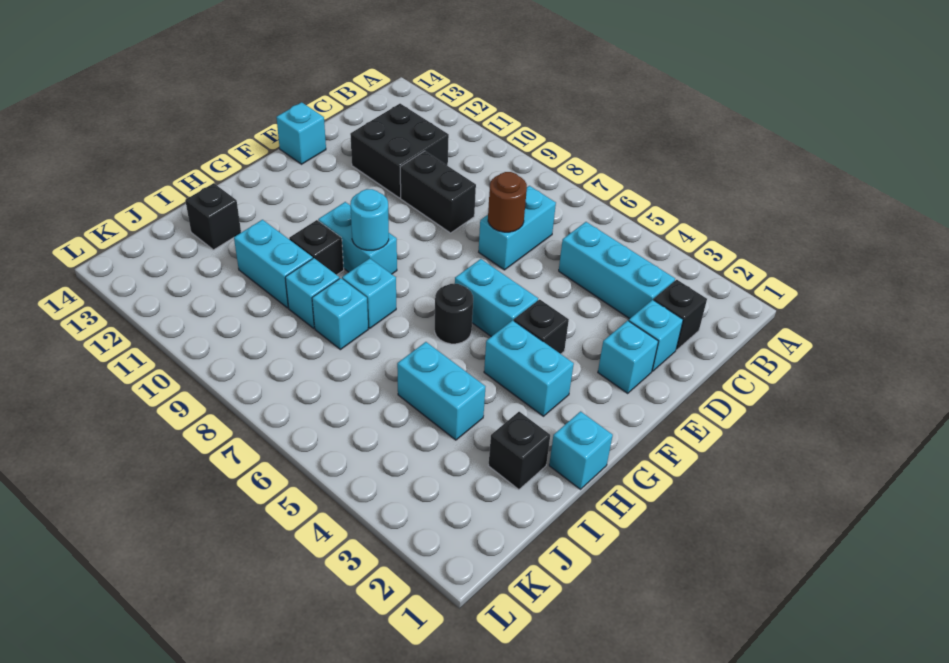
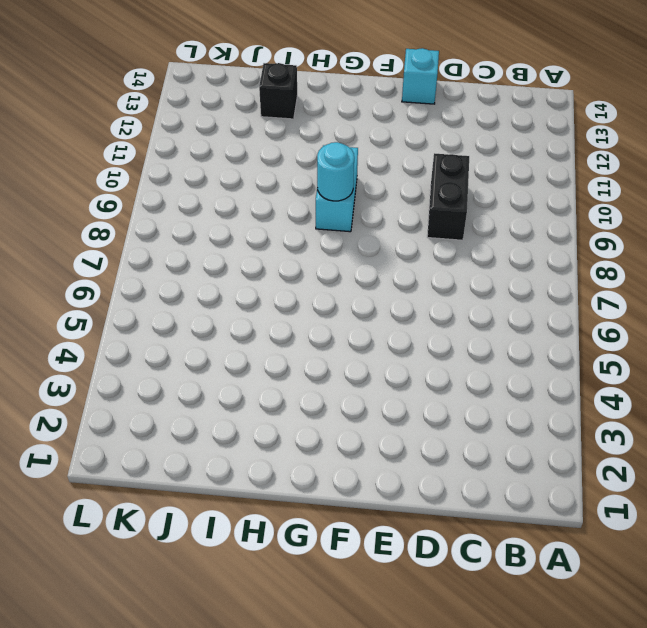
none -> black 1x1 brick [654,280,707,350]
none -> cyan 1x3 brick [559,222,675,319]
none -> cyan 1x2 brick [479,186,556,270]

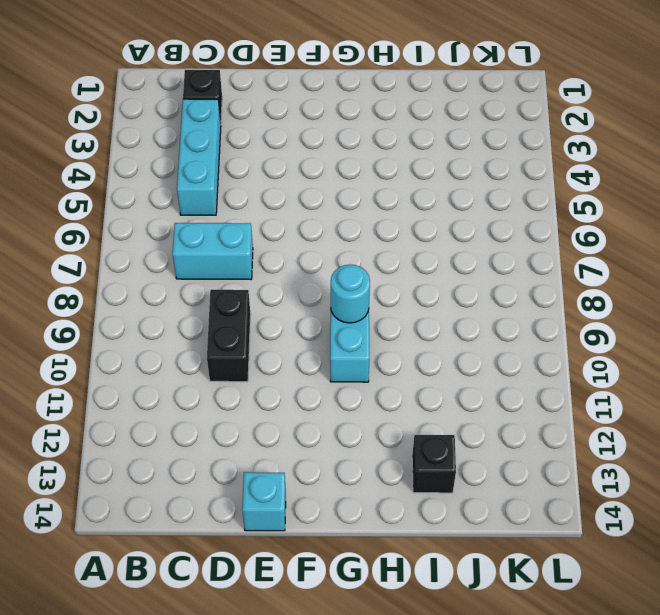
none -> black 2x2 brick [350,104,449,198]
none -> cyan 1x1 brick [629,300,683,371]
none -> cyan 1x1 brick [598,321,658,393]

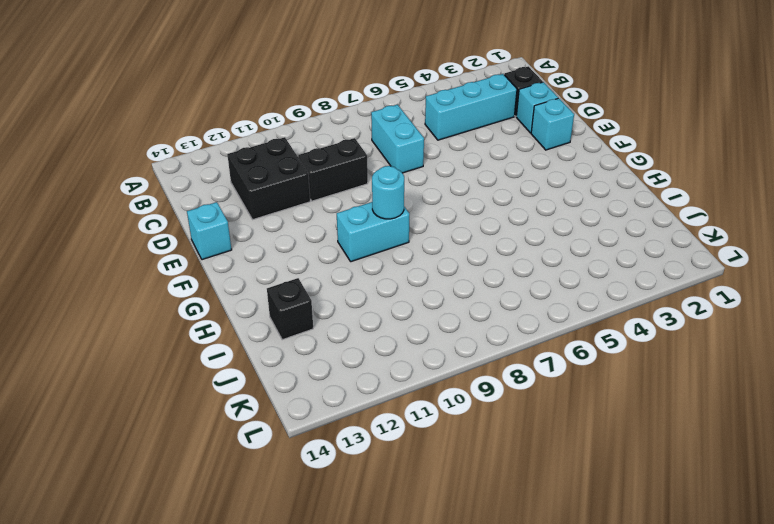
none -> black 1x1 brick [514,299,569,354]
none -> cyan 1x2 brick [455,259,538,337]
none -> cyan 1x2 brick [484,320,574,416]

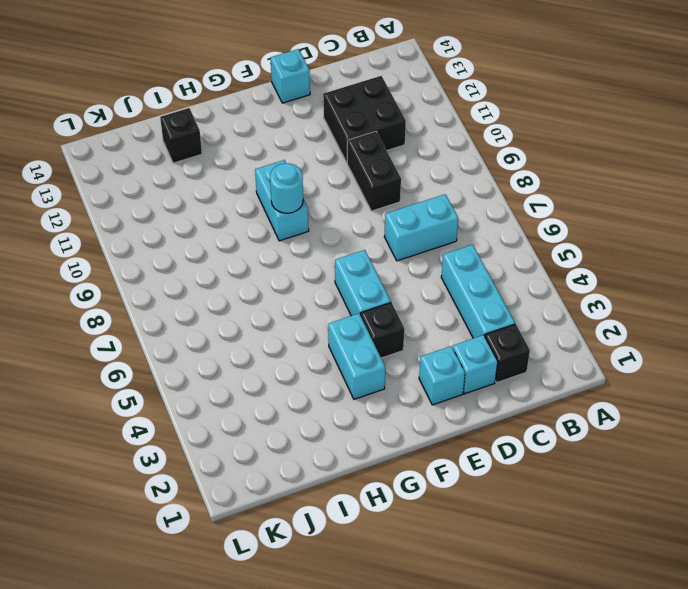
none -> black 1x1 round brick [435,284,473,344]
none -> cyan 1x1 brick [549,411,613,489]
none -> cyan 1x1 brick [342,258,396,328]

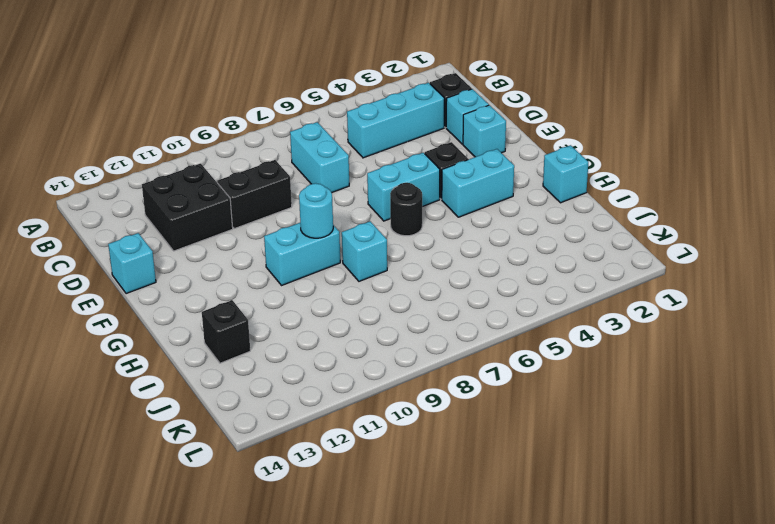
none -> black 1x1 brick [289,220,344,275]
none -> black 1x1 brick [488,412,550,490]
none -> cyan 1x2 brick [397,342,485,440]

